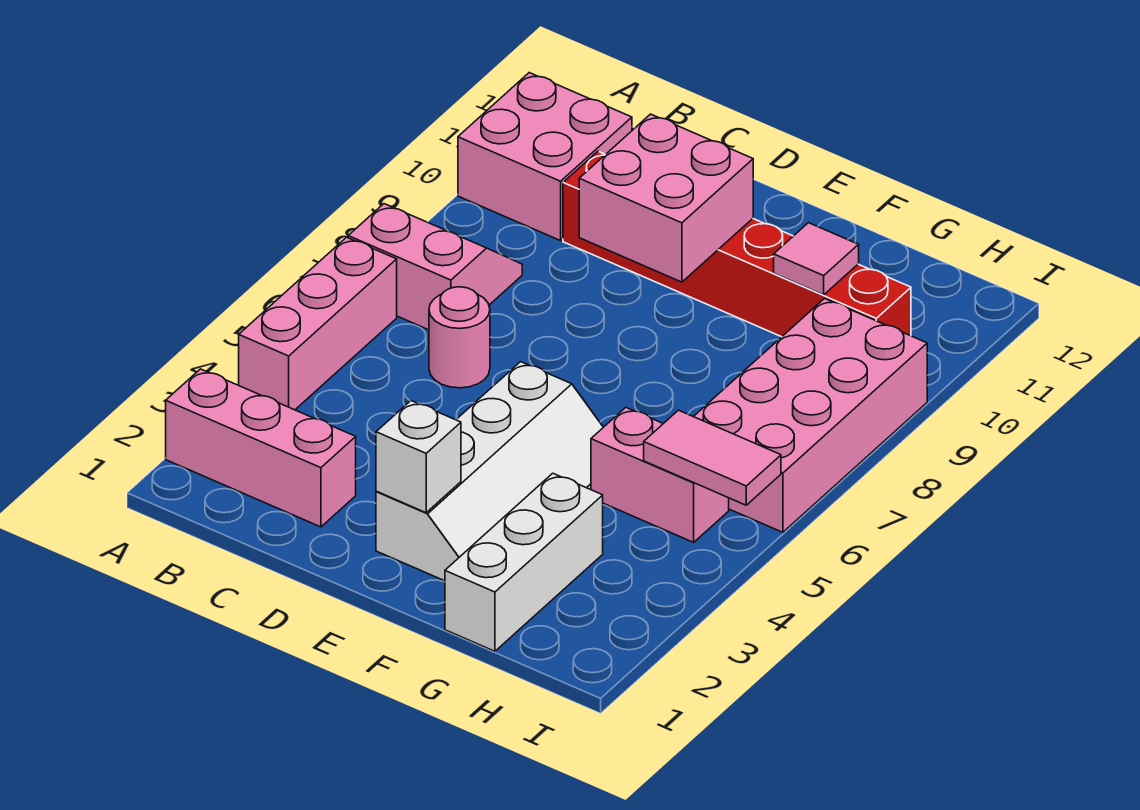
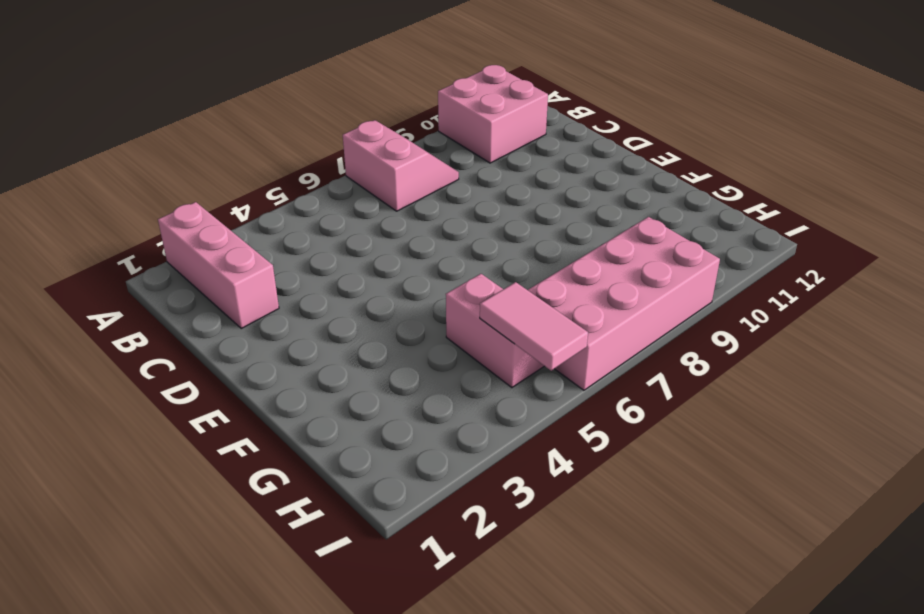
none -> pink 1x3 brick [239,237,397,410]
none -> pink 1x1 round brick [429,287,490,388]
none -> red 1x6 brick [563,151,911,337]

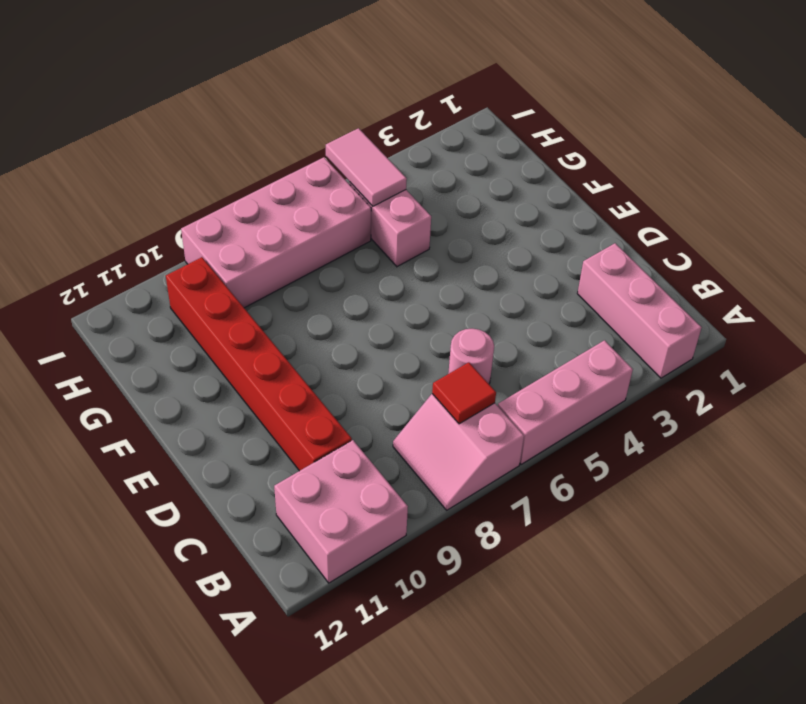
red 1x1 tile [432,362,496,424] -> none
none -> white 2x4 slope [376,362,603,581]
none -> white 1x3 brick [445,473,603,651]
none -> pink 2x2 brick [579,114,753,282]

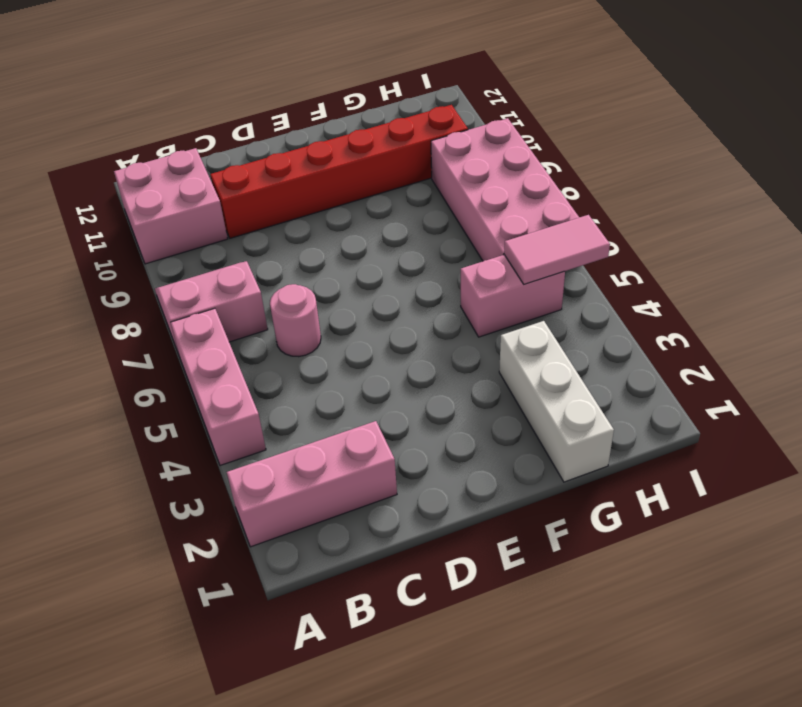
none -> white 2x4 slope [376,362,603,581]
none -> pink 2x2 brick [579,114,753,282]
none -> white 1x1 brick [376,401,461,513]

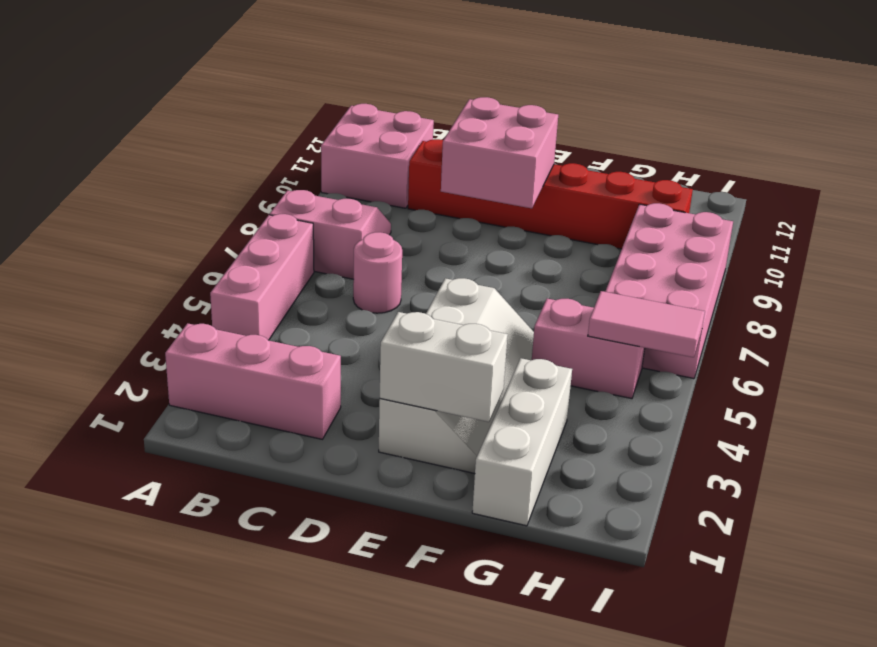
white 1x2 brick [380,312,508,422] -> white 1x1 brick [376,401,461,513]
none -> pink 1x1 tile [774,223,859,295]

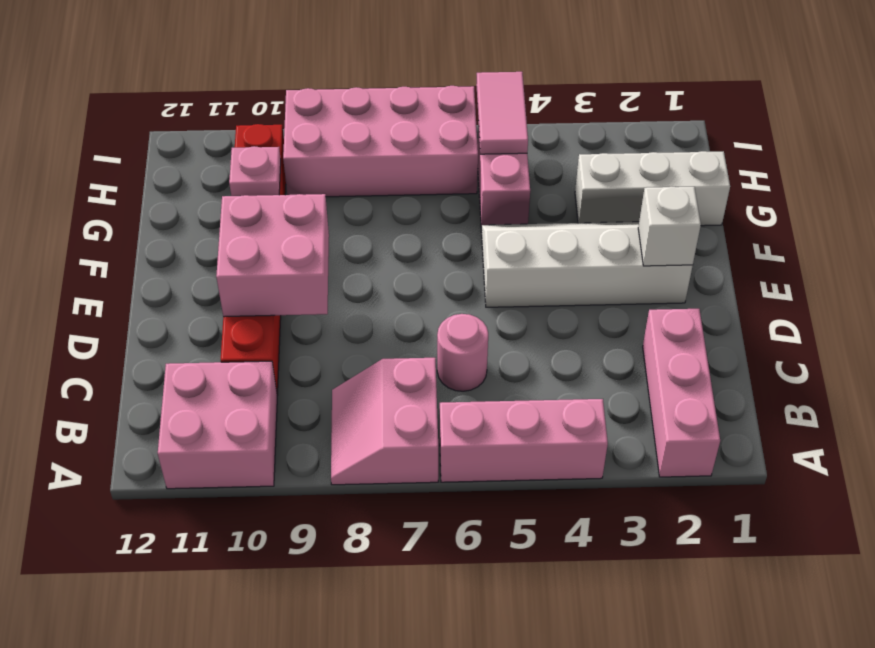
pink 1x1 plate [229,146,281,196] -> pink 1x1 tile [774,223,859,295]

